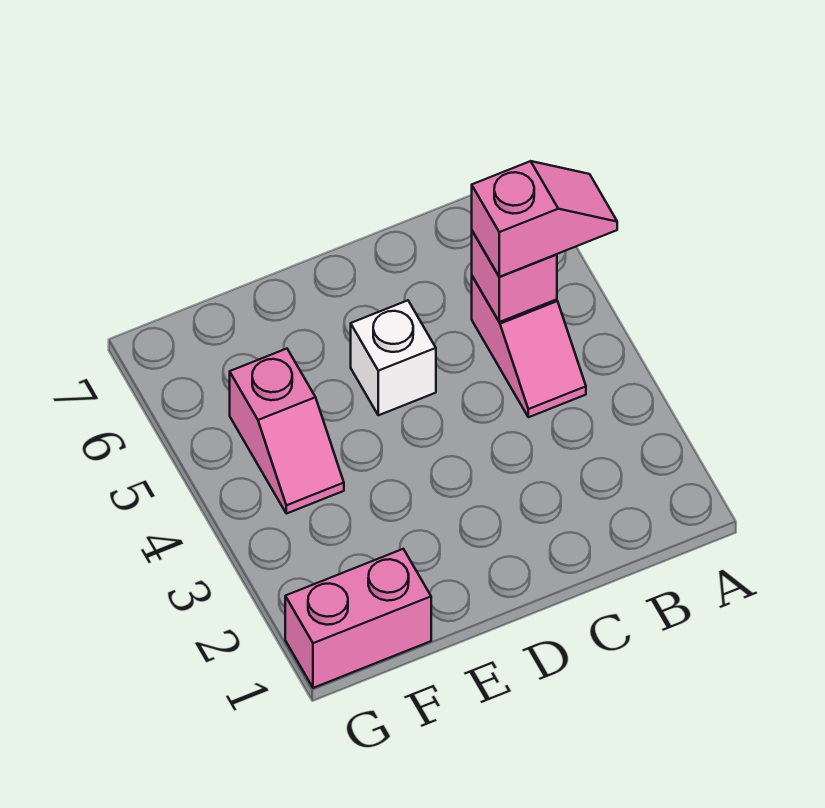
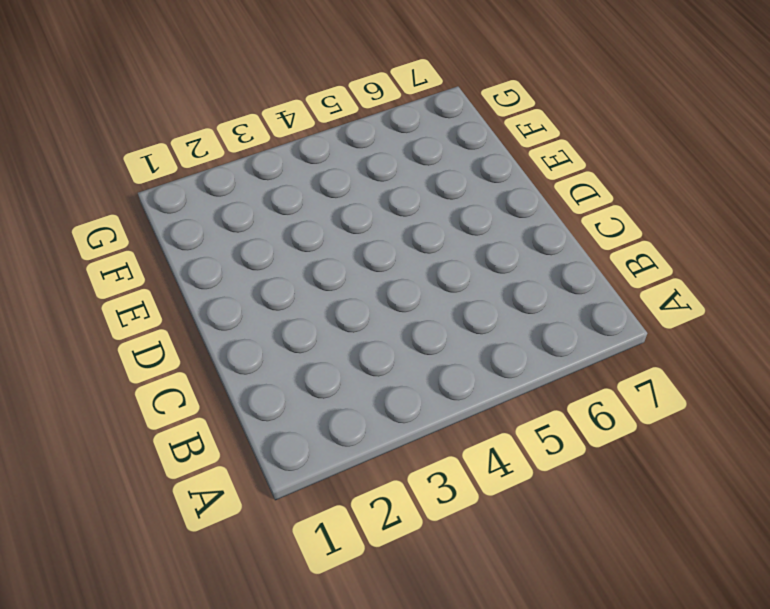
none -> pink 1x2 slope [472,276,586,417]
none -> white 1x1 brick [351,300,436,415]

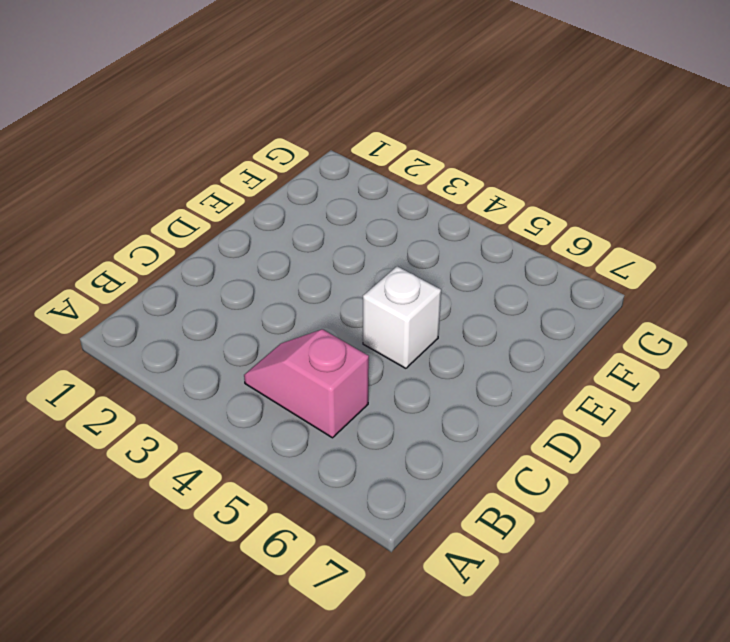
none -> pink 1x2 brick [285,549,431,688]
none -> pink 1x2 slope [230,349,344,514]

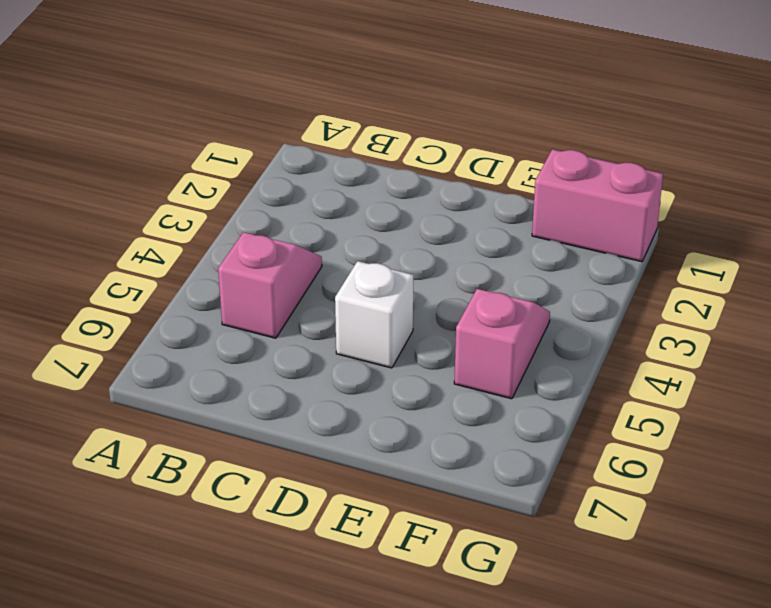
none -> pink 1x1 brick [472,231,557,322]
none -> pink 1x2 slope [472,161,617,277]

